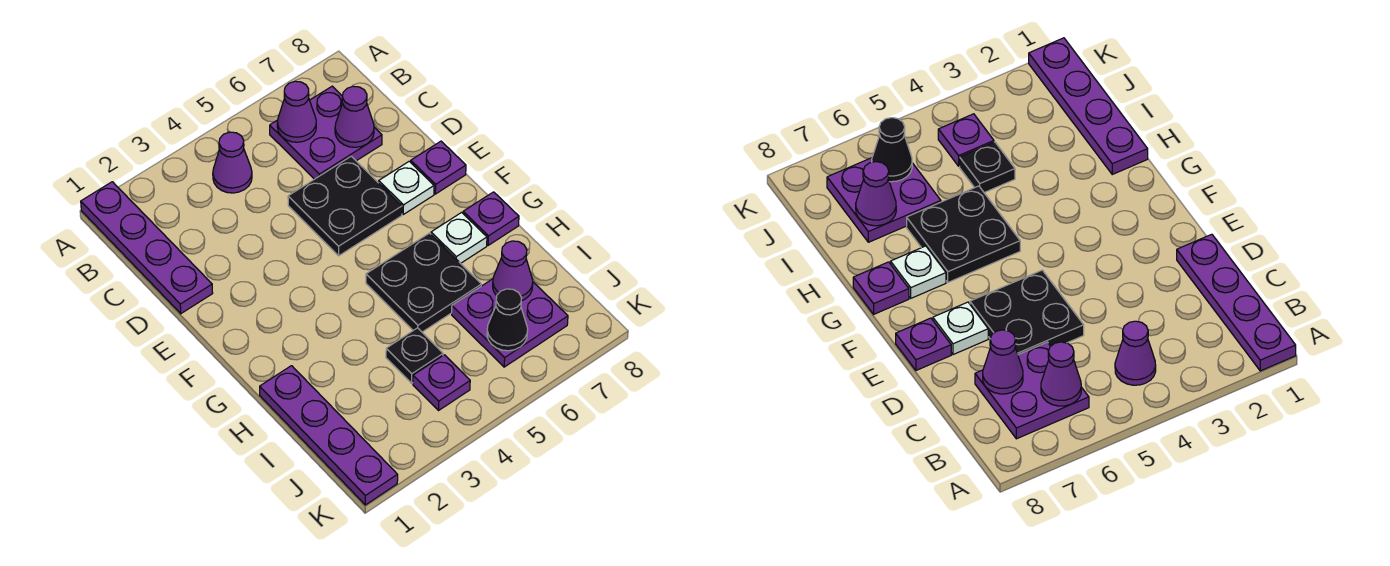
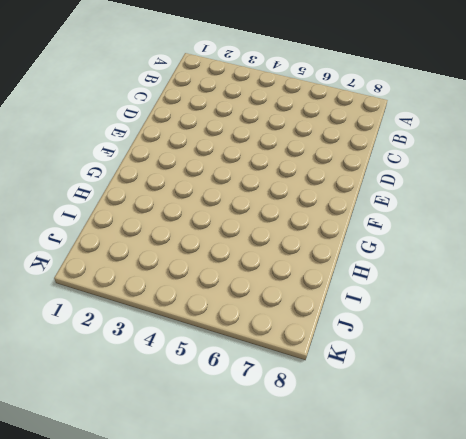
none -> purple 1x4 plate [81,182,213,314]
none -> purple 1x1 cone [213,132,252,193]
none -> purple 2x2 plate [270,86,382,179]

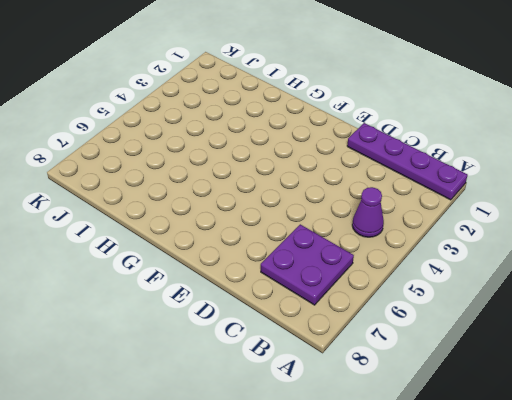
none -> black 2x2 plate [288,156,402,256]
none -> white 1x1 plate [379,161,434,214]
none -> purple 1x1 plate [411,141,466,194]

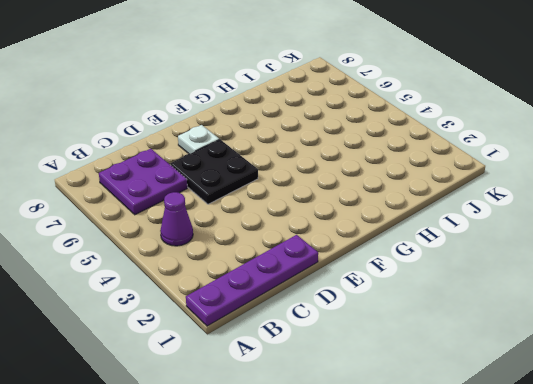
none -> purple 1x1 plate [411,141,466,194]
none -> black 2x2 plate [366,233,481,332]
none -> white 1x1 plate [431,212,487,263]

